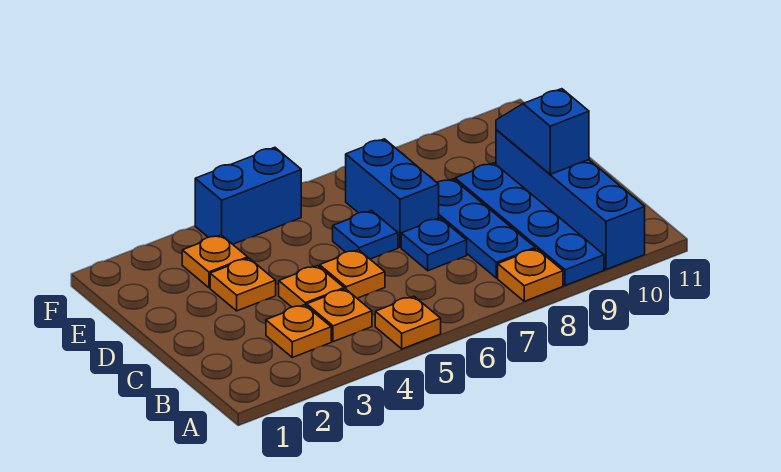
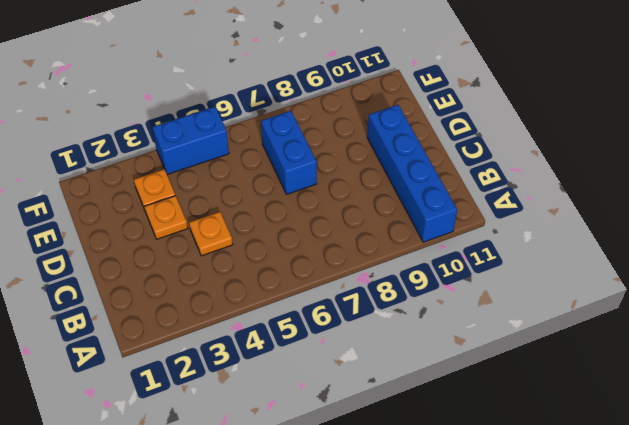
none -> orange 1x1 plate [375,296,441,349]
none -> orange 1x1 plate [498,249,563,301]
none -> blue 1x4 plate [455,163,604,286]

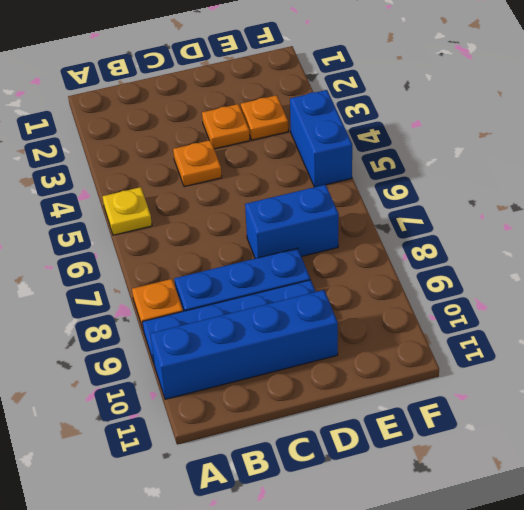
yellow 1x1 plate [102,187,152,235] -> orange 1x1 plate [375,296,441,349]
none -> orange 1x1 plate [266,305,331,357]
none -> orange 1x1 plate [307,289,372,342]
none -> orange 1x1 plate [320,250,385,298]

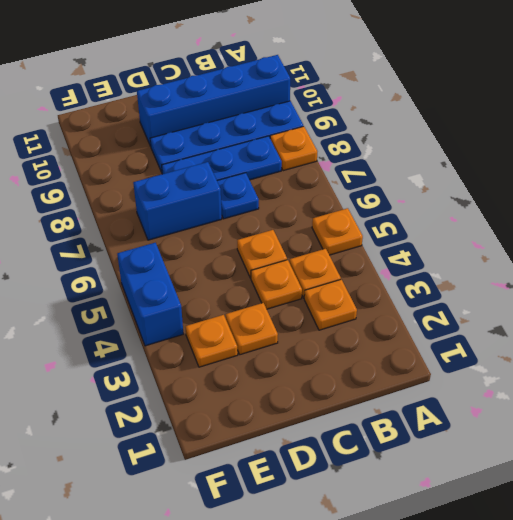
none -> blue 1x1 plate [333,211,398,259]
none -> blue 1x2 slope [496,89,589,174]

